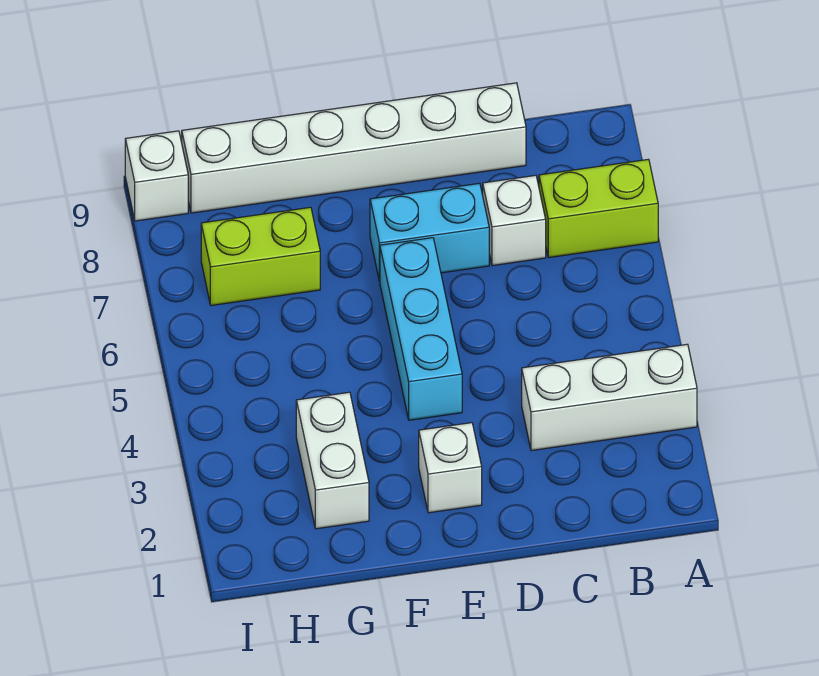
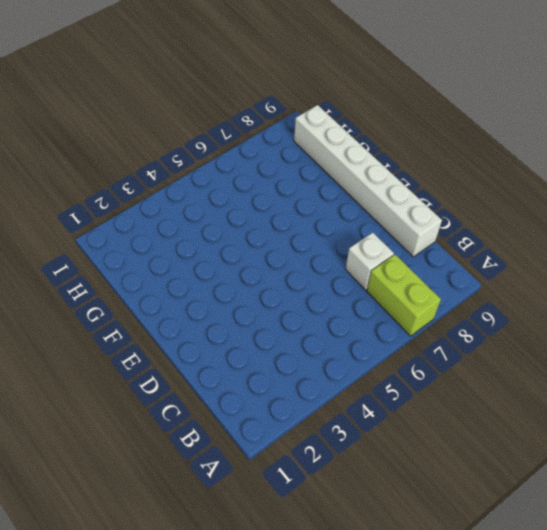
none -> white 1x3 brick [522,344,697,451]
none -> cyan 1x2 brick [370,183,489,281]

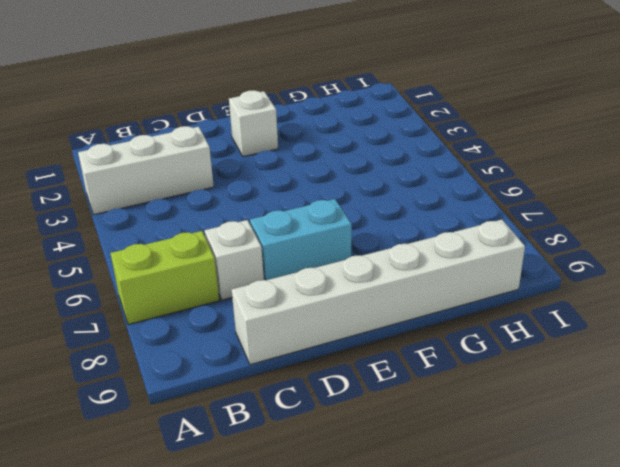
none -> cyan 1x3 brick [380,238,462,420]
none -> white 1x2 brick [296,392,369,529]

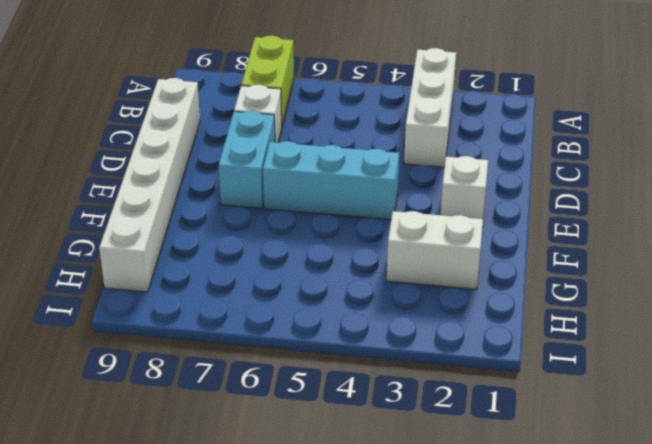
none -> lime 1x2 brick [201,207,320,306]
none -> white 1x1 brick [125,131,188,221]

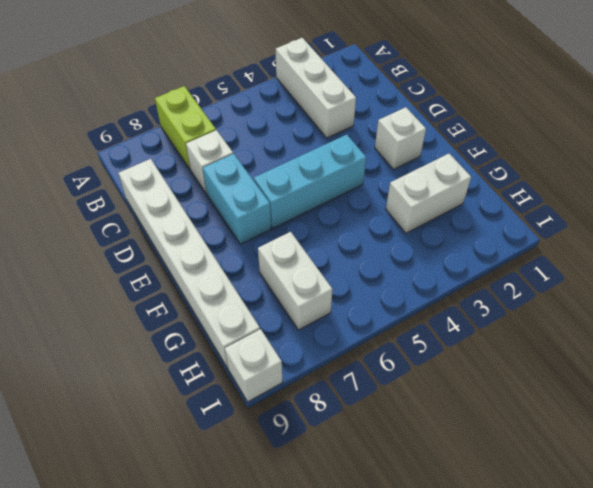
white 1x2 brick [258,232,333,330] -> lime 1x2 brick [201,207,320,306]

